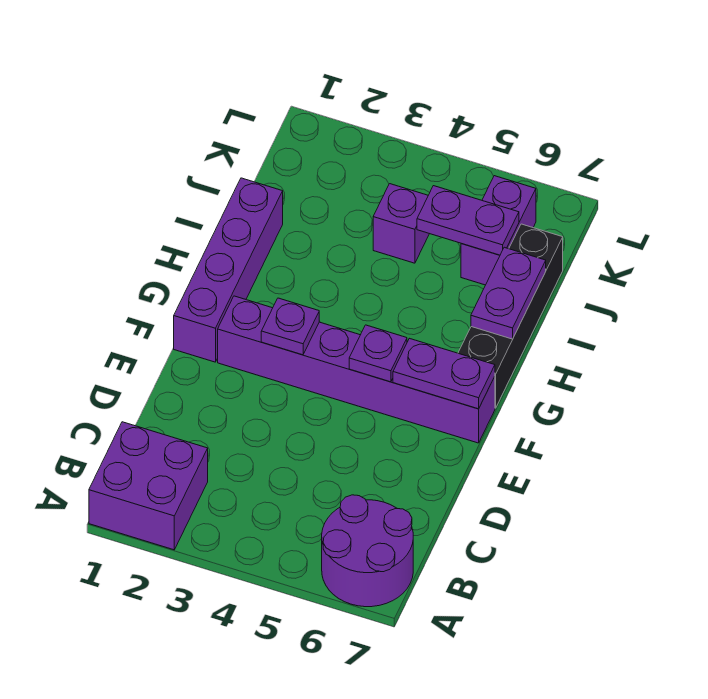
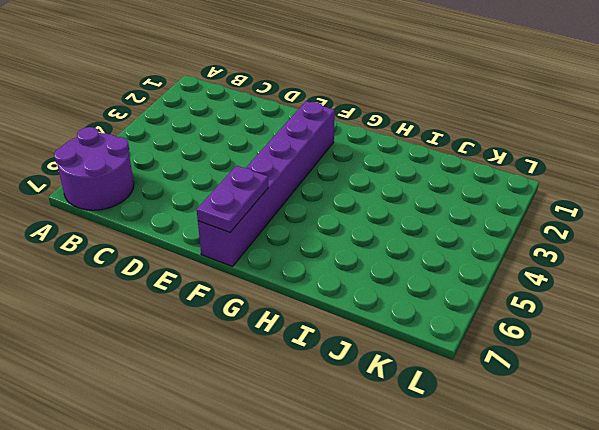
none -> purple 2x2 brick [89,422,208,550]
none -> purple 1x4 brick [174,178,283,362]
none -> black 1x4 brick [458,224,563,408]

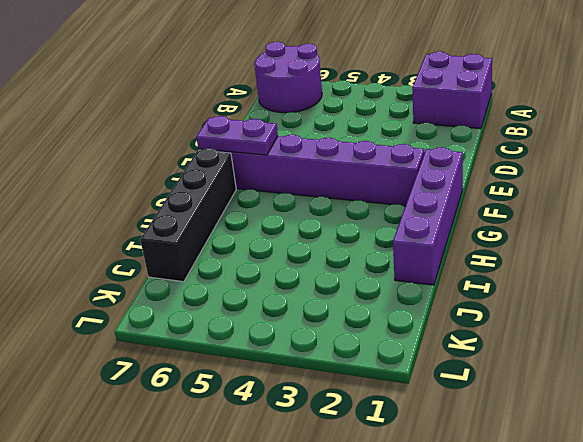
none -> purple 1x1 brick [373,184,429,263]
none -> purple 1x2 brick [461,176,536,285]
none -> purple 1x1 plate [261,298,319,355]

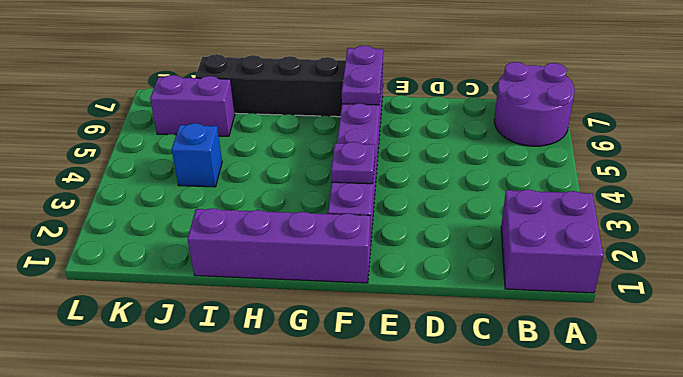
blue 1x1 brick [172,123,222,187] -> purple 1x1 brick [373,184,429,263]
none -> purple 1x1 plate [349,325,407,382]
none -> purple 1x2 plate [471,247,546,339]
none -> purple 1x2 plate [417,186,519,255]

